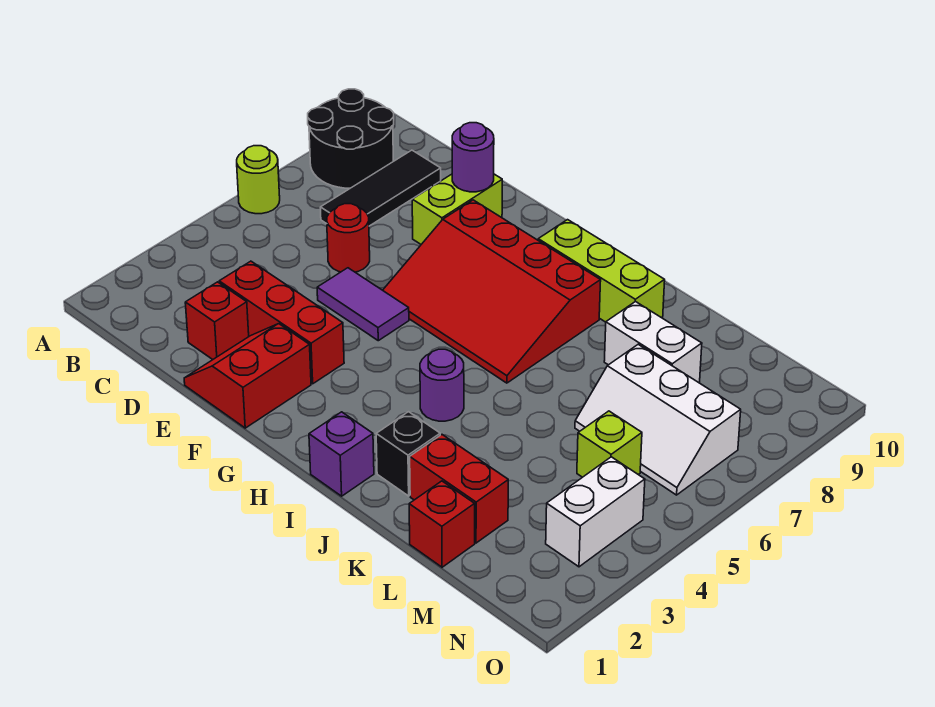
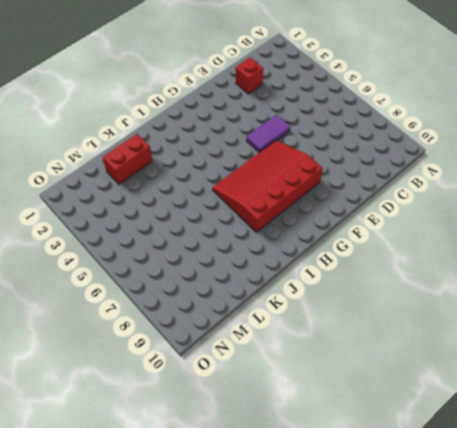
none -> lime 1x1 round brick [237,146,280,214]
none -> black 2x2 round brick [308,89,394,188]
none -> black 1x3 tile [320,150,441,226]

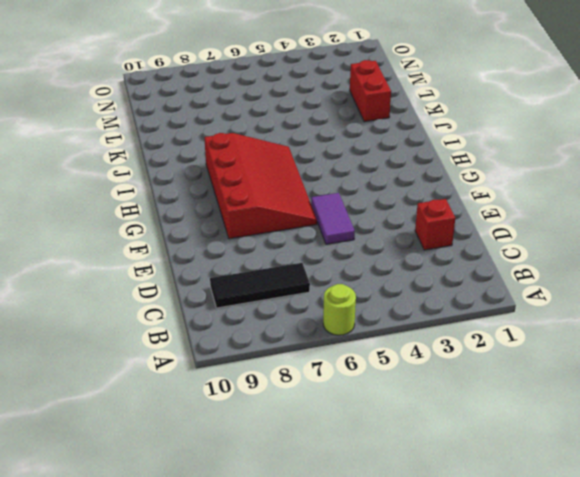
none -> black 2x2 round brick [308,89,394,188]
none -> red 1x3 brick [219,261,344,384]
none -> red 1x1 round brick [327,204,370,272]

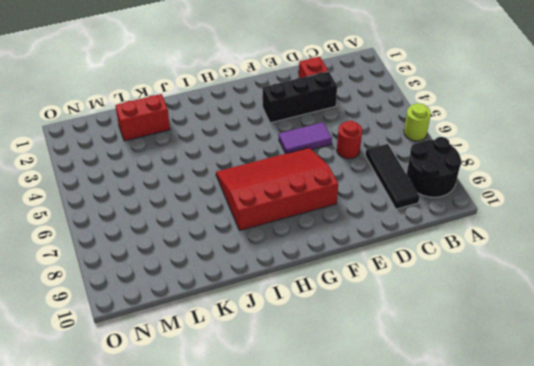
black 1x3 brick [263,71,337,123] -> red 1x3 brick [219,261,344,384]
none -> red 2x2 slope [184,324,311,428]
none -> lime 1x2 brick [412,174,502,244]
none -> lime 1x3 brick [538,220,665,322]

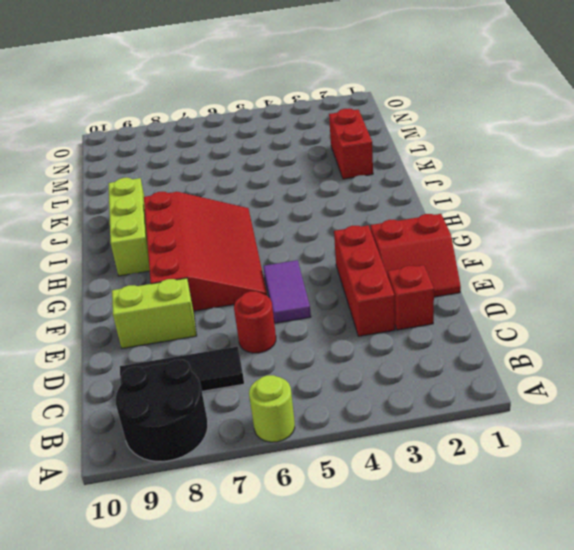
none -> purple 1x1 brick [309,412,374,496]
none -> purple 1x1 round brick [420,349,464,421]
none -> black 1x1 brick [376,412,440,496]

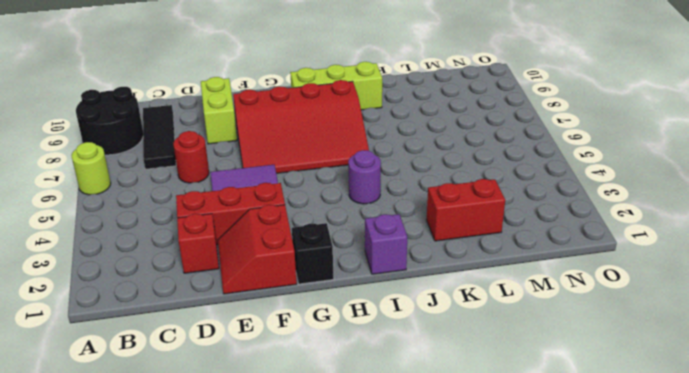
black 1x1 brick [292,223,334,284] -> black 1x1 brick moved to [376,412,440,496]
none -> white 1x2 brick [604,301,702,383]
none -> red 1x1 brick [409,481,475,567]
none -> white 2x3 slope [575,344,741,495]

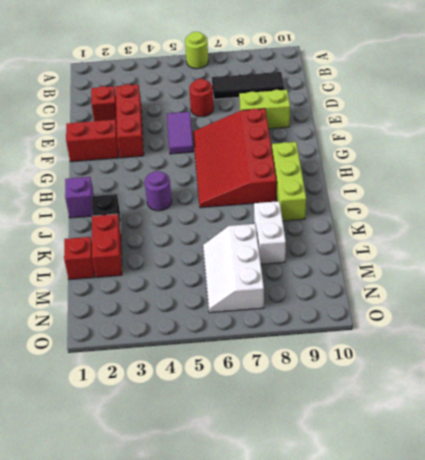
none -> black 2x2 round brick [308,89,394,188]
none -> lime 1x1 brick [577,411,642,477]
none -> white 1x2 brick [546,457,645,567]

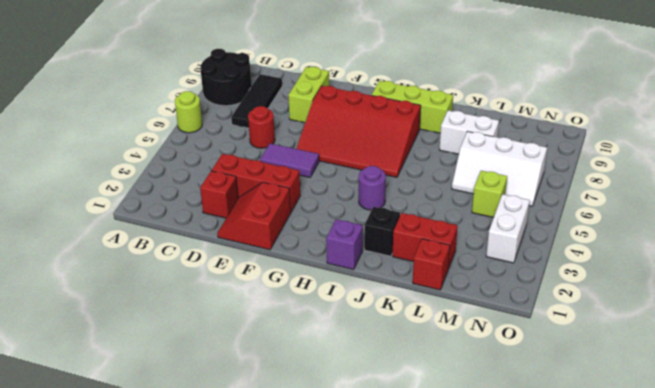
none -> purple 1x1 round brick [452,123,494,192]

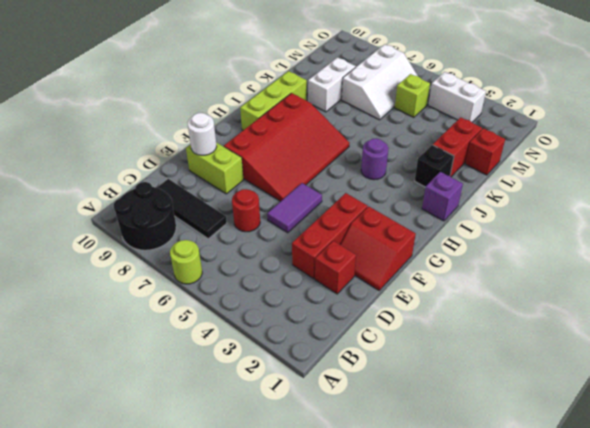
white 1x1 round brick [188,113,217,155] -> purple 1x1 round brick [452,123,494,192]

